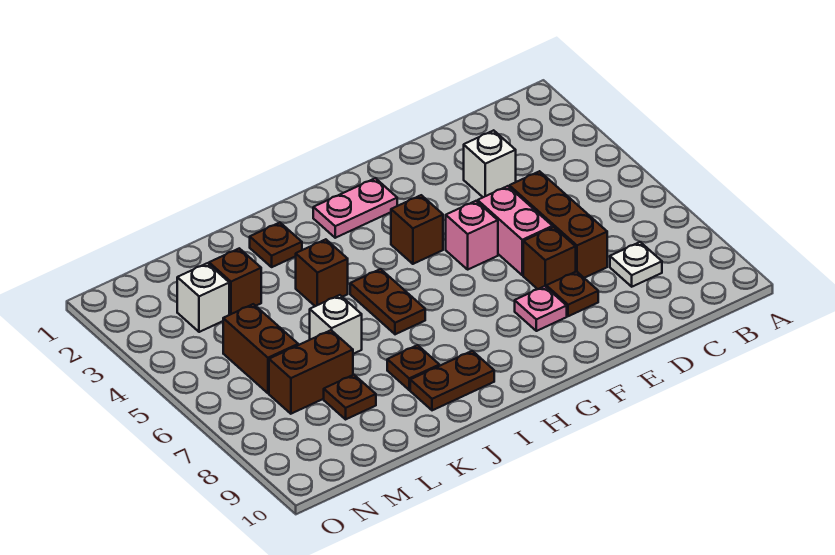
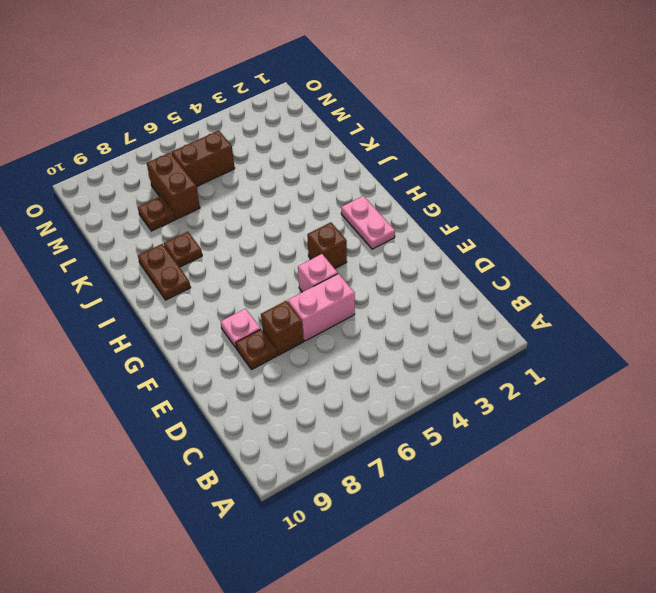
none -> white 1x1 plate [610,242,662,287]
none -> white 1x1 brick [464,130,516,197]
none -> brown 1x3 brick [509,171,607,278]

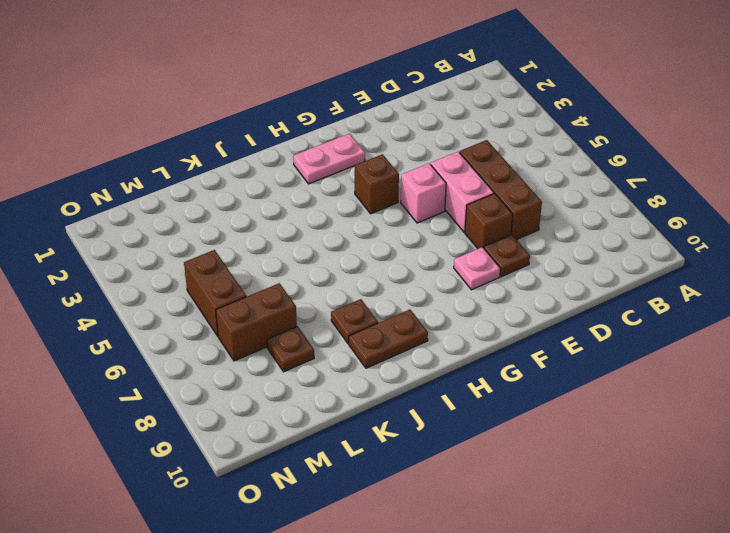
none -> white 1x1 plate [610,242,662,287]
none -> white 1x1 brick [464,130,516,197]
none -> brown 1x2 plate [350,269,425,334]

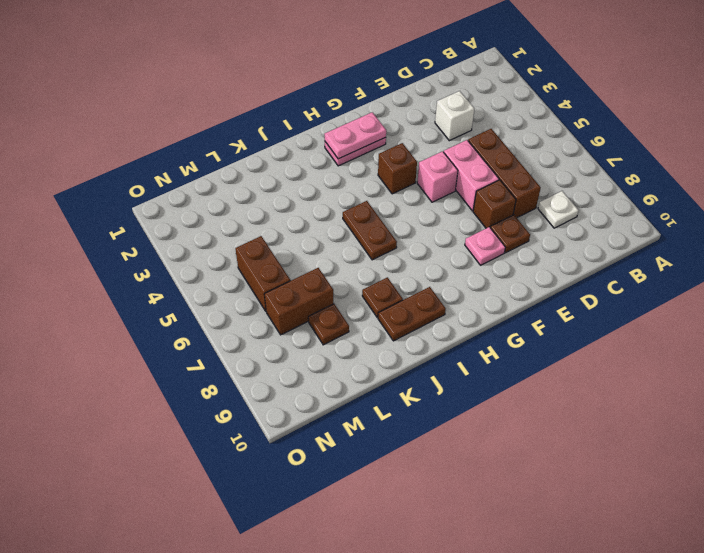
pink 1x2 plate [324,112,386,159] -> none
none -> brown 1x1 plate [250,222,302,267]
none -> brown 1x1 brick [296,239,348,306]
none -> white 1x1 brick [310,295,362,354]

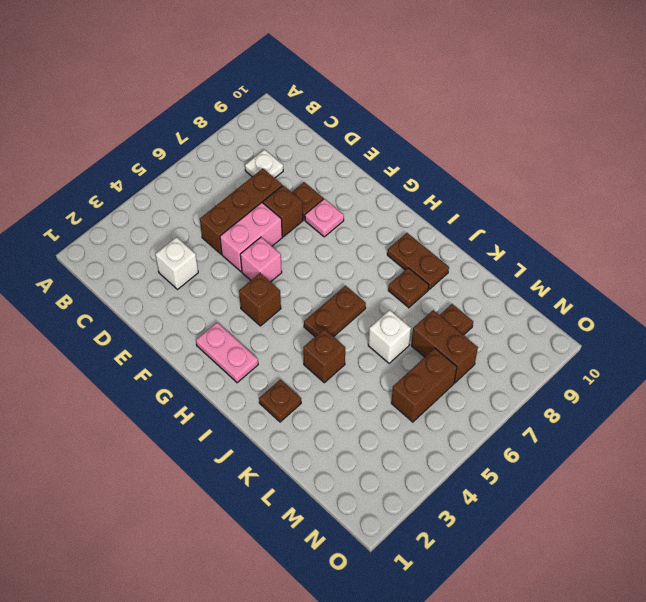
none -> brown 1x1 brick [209,248,261,315]
none -> white 1x1 brick [177,263,229,332]

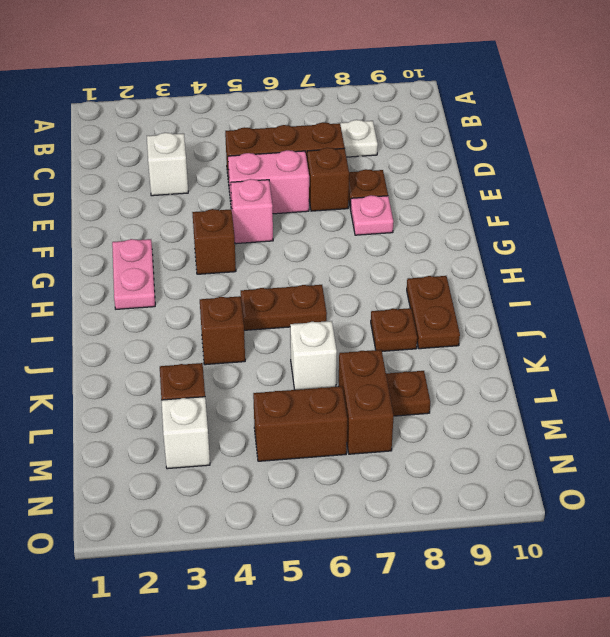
none -> brown 1x1 plate [250,222,302,267]

